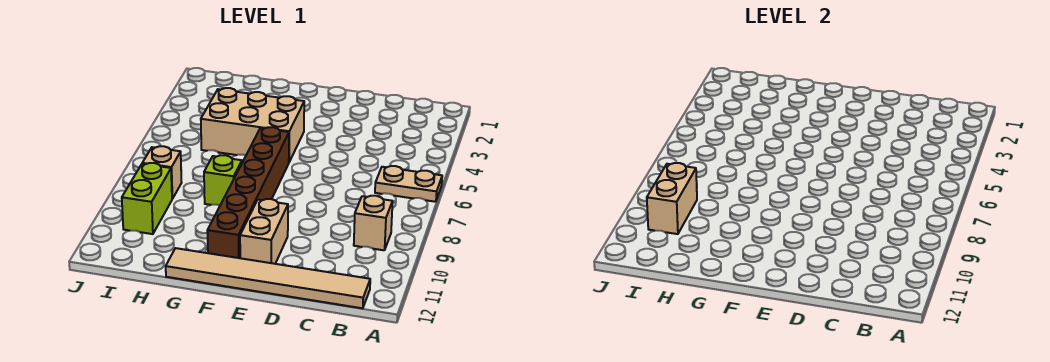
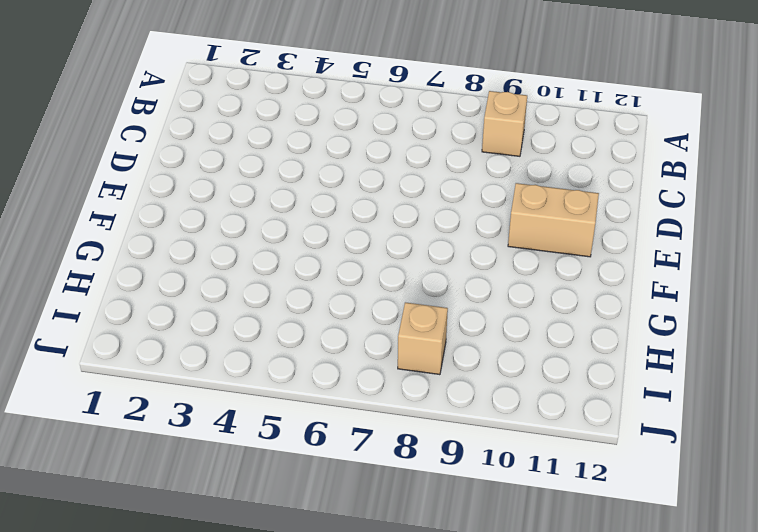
none -> tan 1x2 plate [375,166,442,202]
none -> tan 1x6 tile [166,248,370,308]

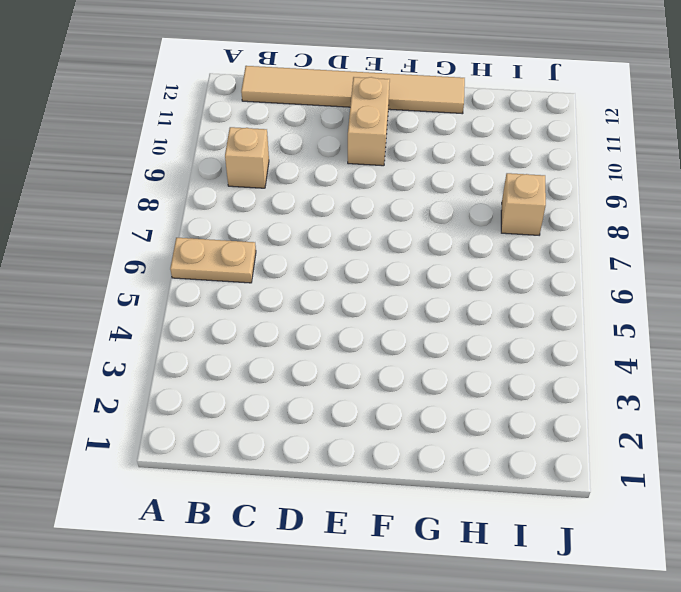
none -> tan 2x3 brick [201,88,304,162]
none -> brown 1x6 brick [207,127,289,258]

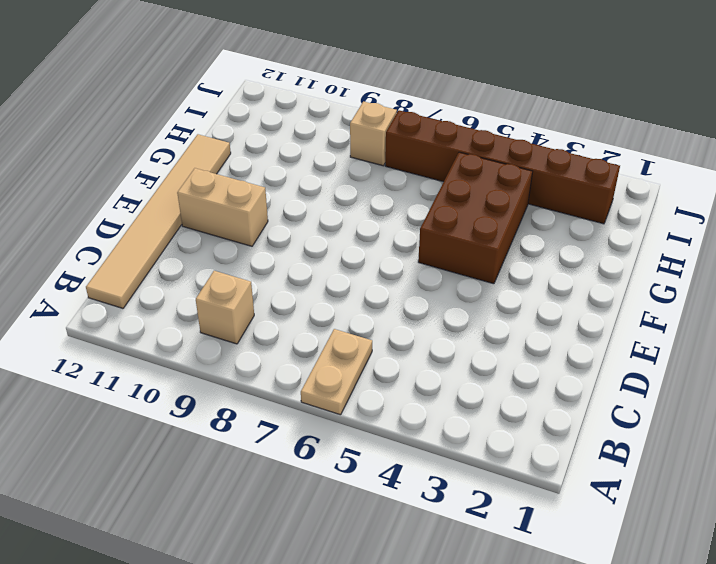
brown 2x3 brick [418,152,533,284] -> tan 2x3 brick [201,88,304,162]
brown 1x6 brick [385,110,620,224] -> brown 1x6 brick moved to [207,127,289,258]
none -> lime 1x1 brick [204,155,242,205]
none -> lime 1x2 brick [122,163,172,234]

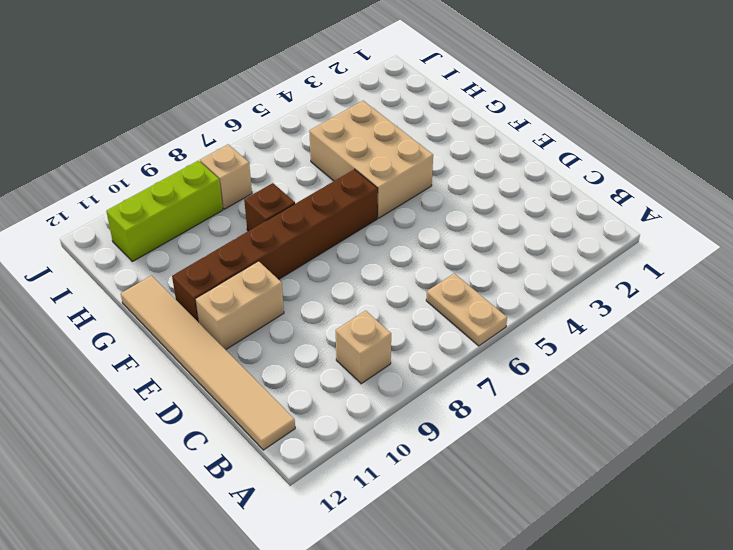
brown 1x1 brick [244,183,295,231] -> lime 1x1 brick [204,155,242,205]
lime 1x3 brick [106,161,223,262] -> lime 1x2 brick [122,163,172,234]
none -> tan 1x2 brick [647,163,697,234]

